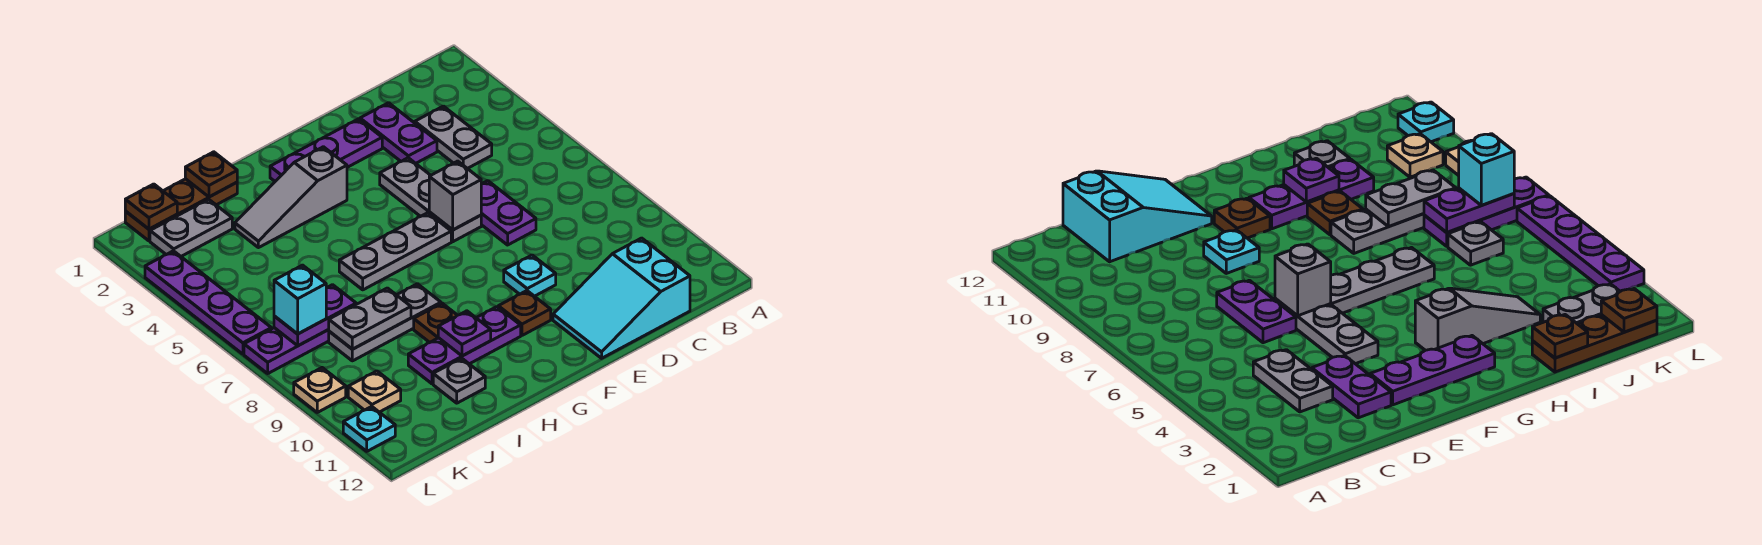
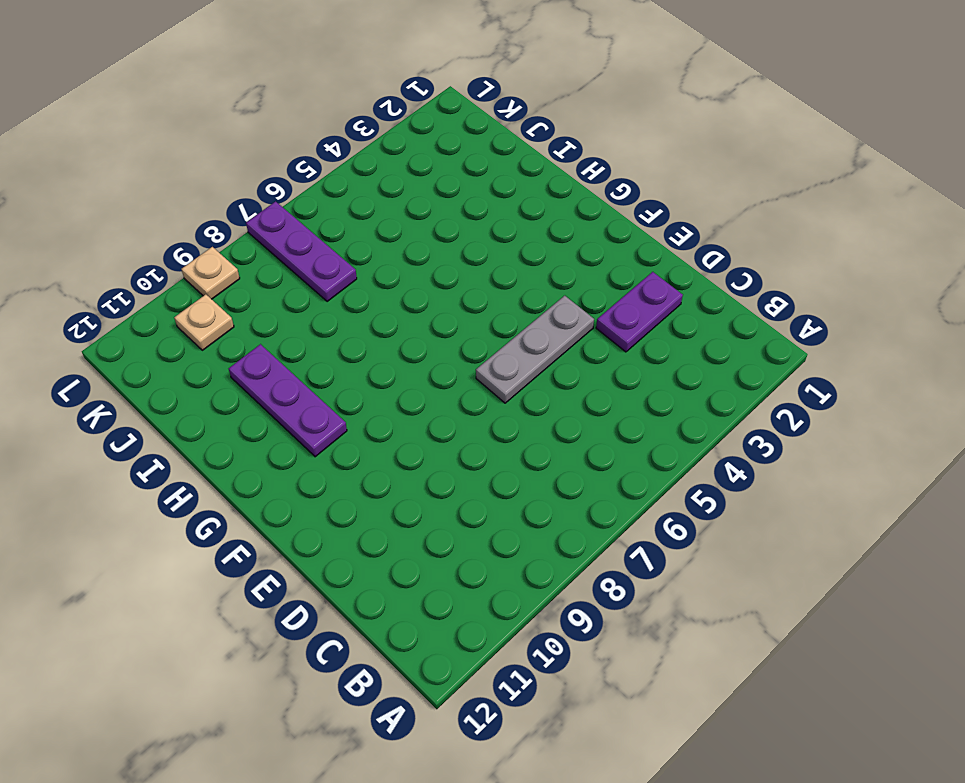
none -> grey 1x2 plate [415,106,492,169]
none -> cyan 2x3 slope [553,238,690,358]
none -> purple 1x2 plate [481,181,536,245]

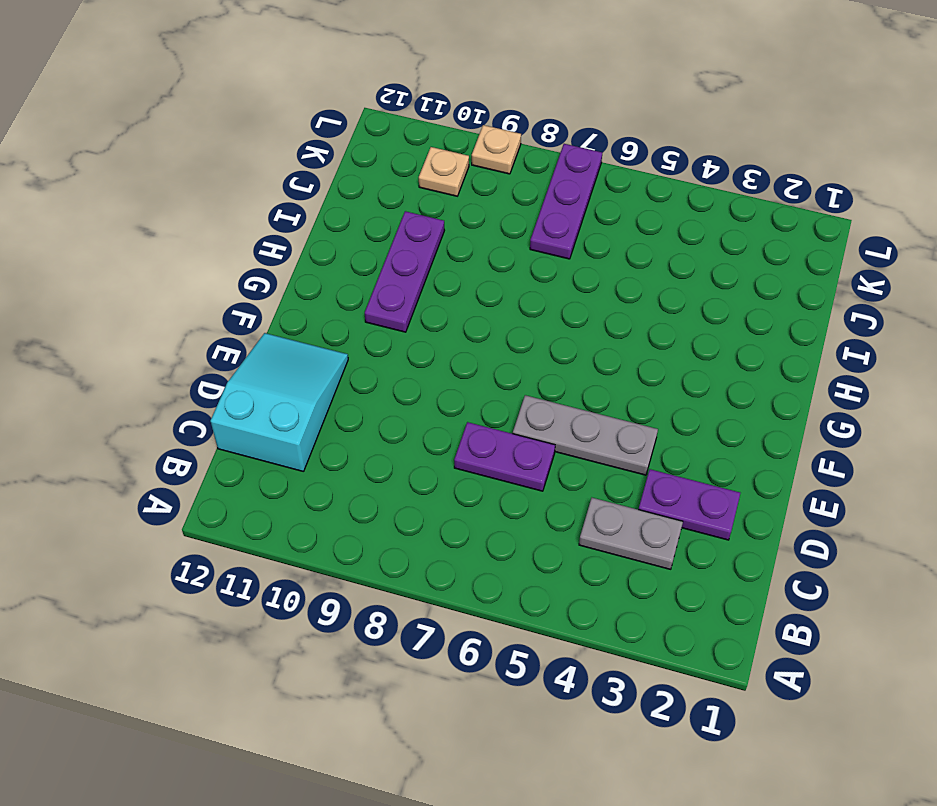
none -> purple 1x3 plate [270,119,382,181]
none -> cyan 1x1 plate [504,255,556,296]
none -> grey 1x3 plate [339,213,451,290]

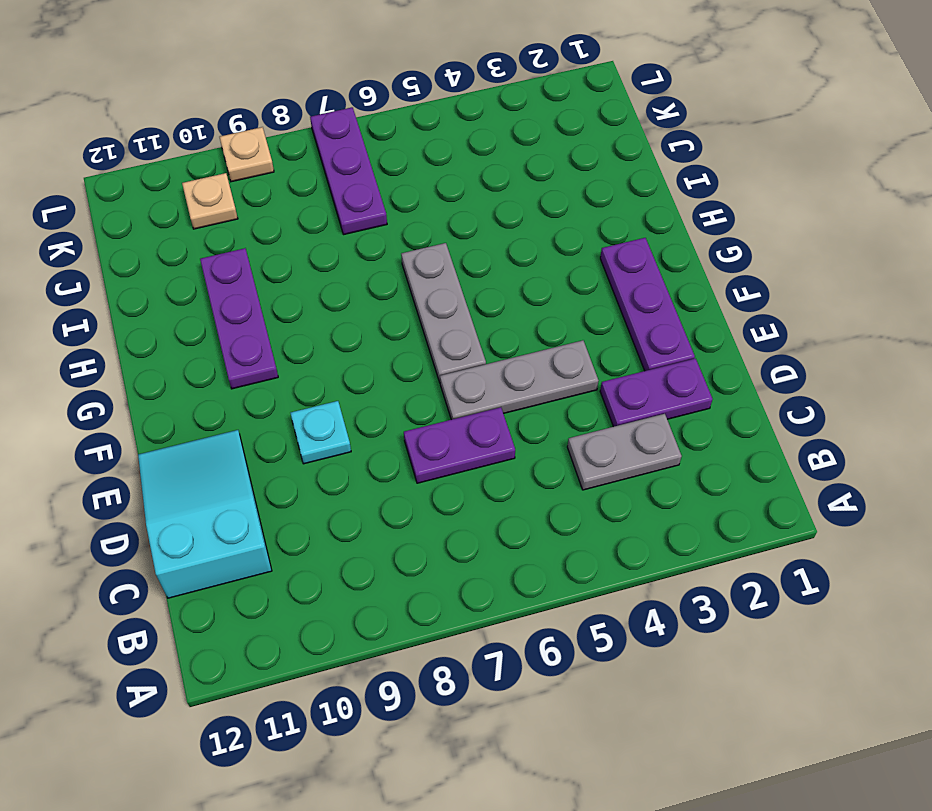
none -> brown 1x1 plate [498,291,551,335]
none -> grey 1x3 slope [235,147,347,248]
none -> grey 1x3 plate [329,284,441,361]

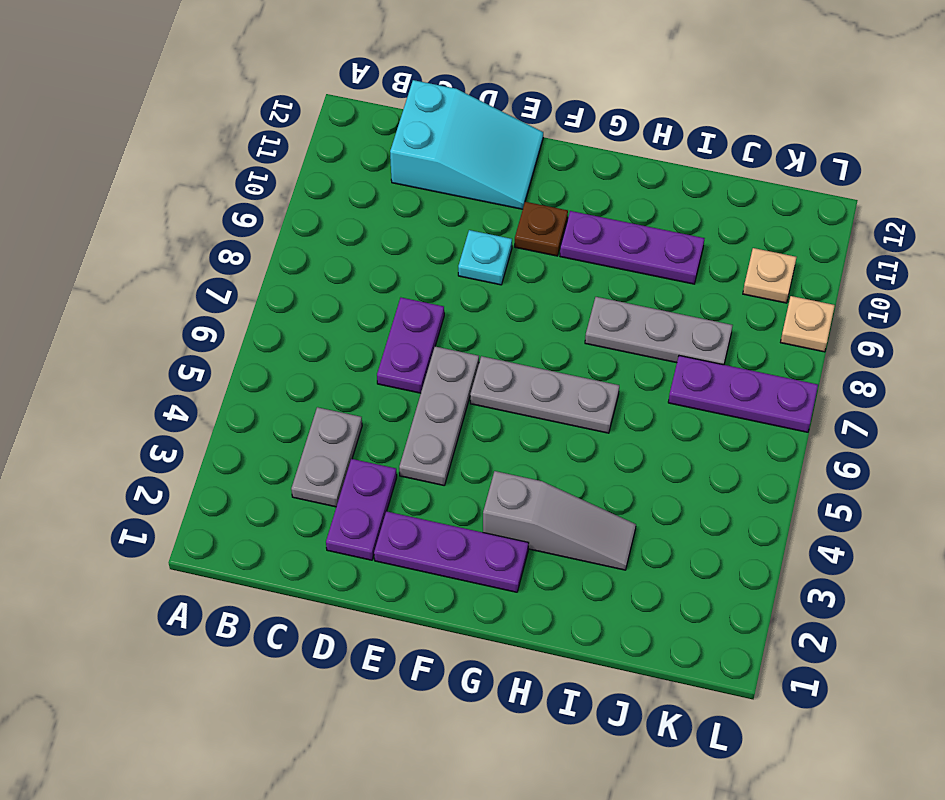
none -> brown 1x1 plate [414,303,457,342]
none -> brown 1x3 plate [125,179,237,241]
none -> grey 1x1 plate [433,358,485,403]

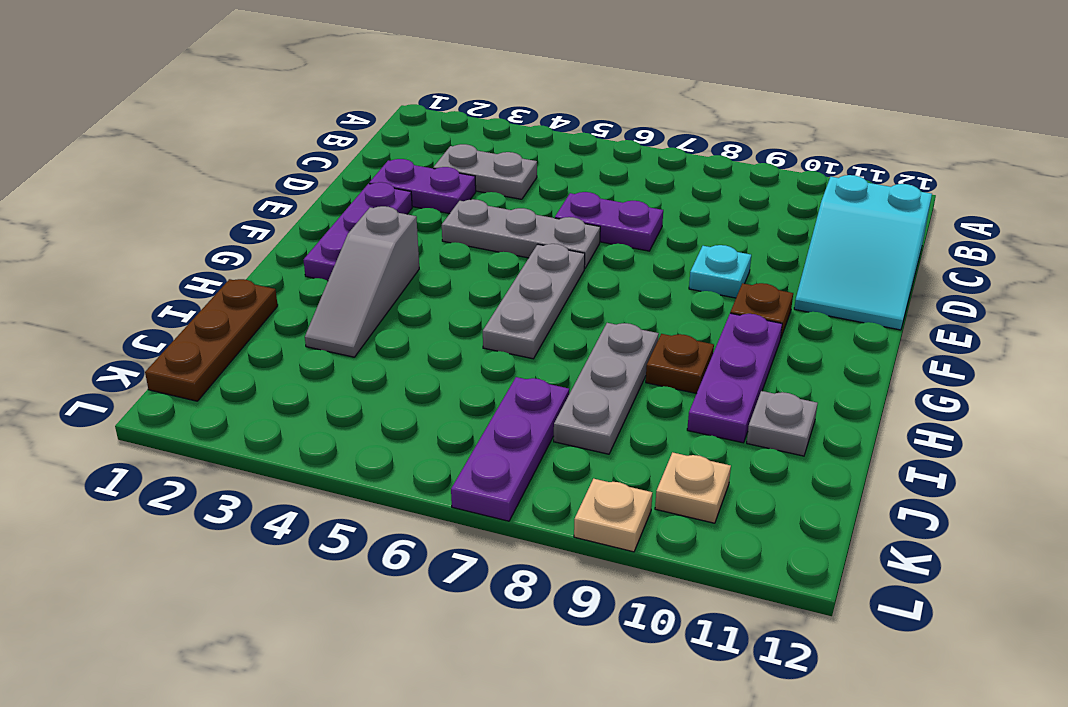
none -> grey 1x2 plate [150,199,232,256]
none -> grey 1x1 plate [1448,222,1503,265]
none -> purple 1x4 plate [145,251,271,354]

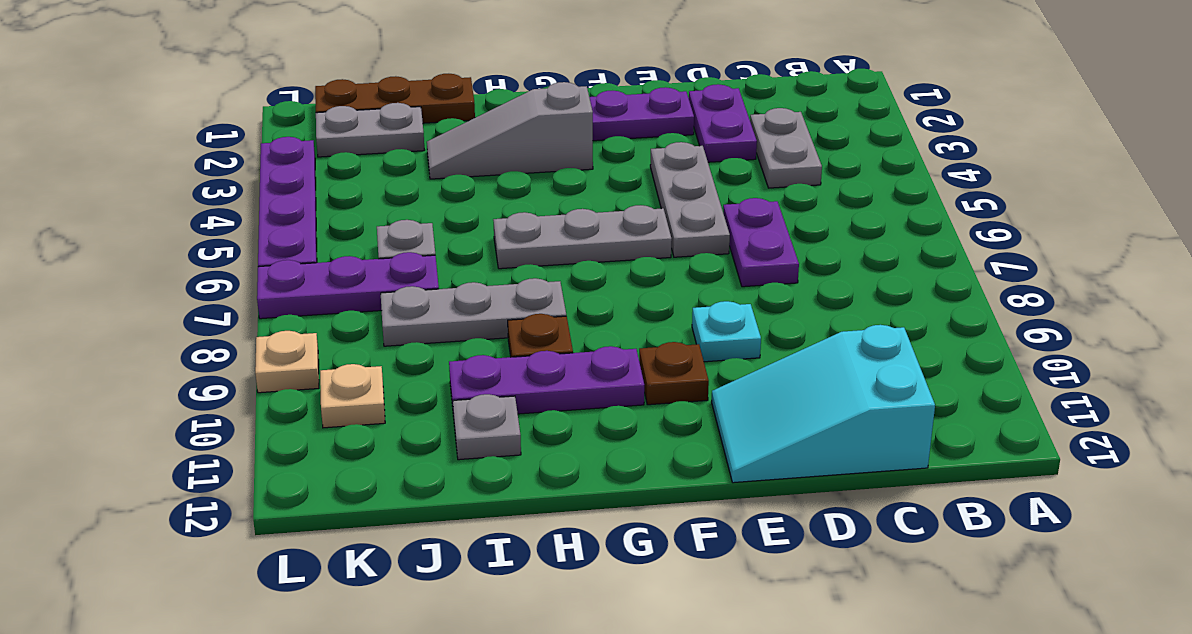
none -> cyan 1x1 plate [343,406,395,451]
none -> grey 1x1 brick [429,161,481,230]
none -> purple 1x1 plate [438,311,491,356]

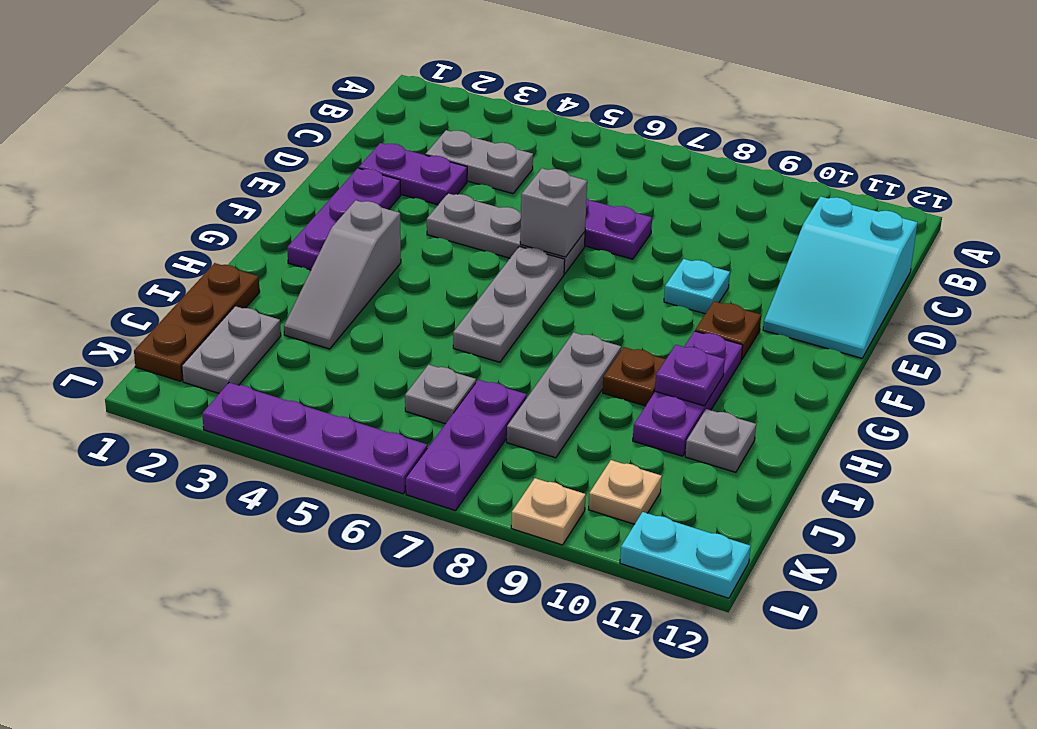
cyan 1x2 plate [620,512,751,598] -> cyan 1x1 plate [343,406,395,451]
none -> brown 1x1 plate [185,152,237,197]
none -> grey 1x2 plate [328,288,411,349]
none -> purple 1x2 plate [274,285,356,346]

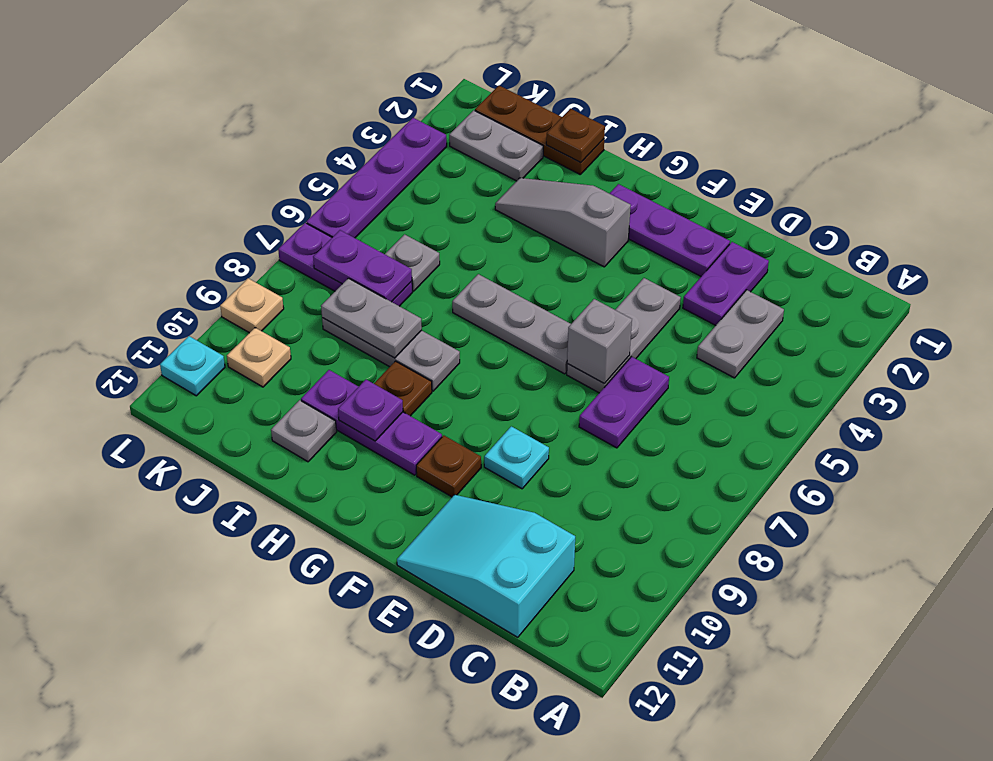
none -> brown 1x1 plate [125,184,177,229]
none -> cyan 1x1 brick [274,265,326,334]

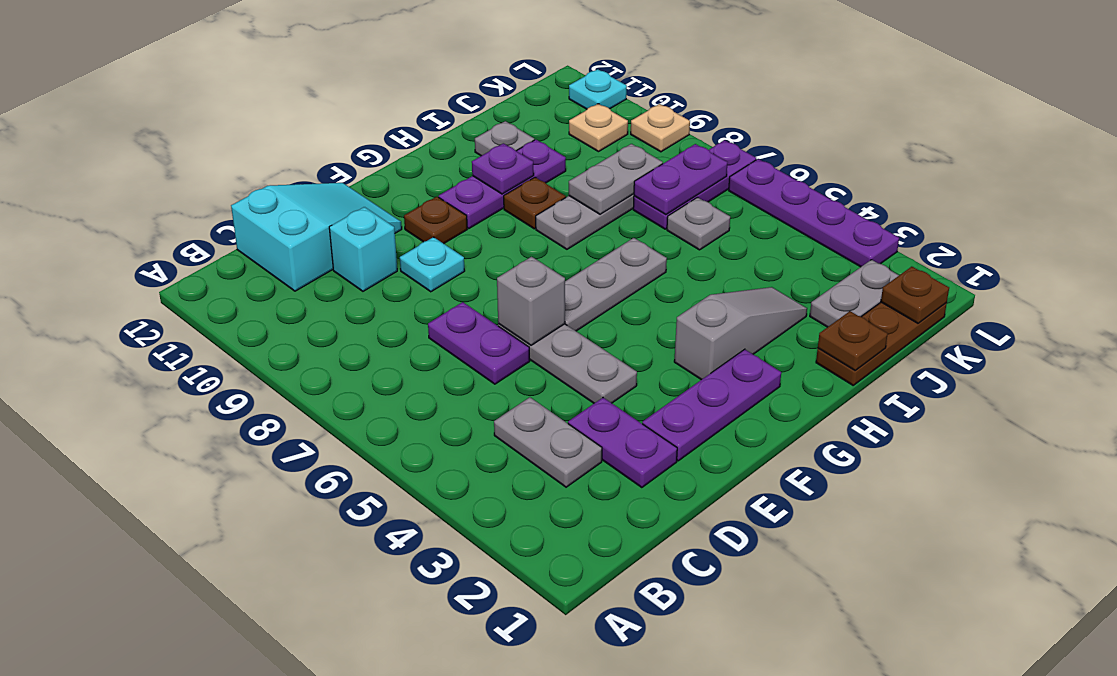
cyan 1x1 brick [329,207,397,291] -> cyan 1x1 brick moved to [274,265,326,334]

